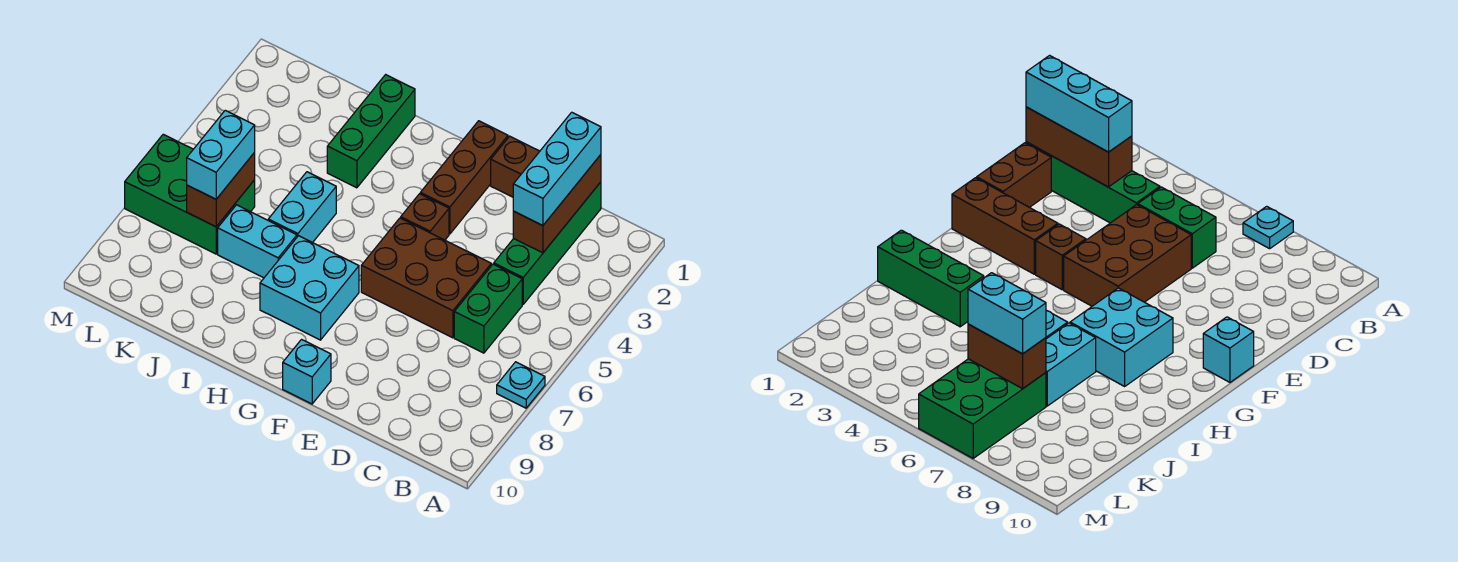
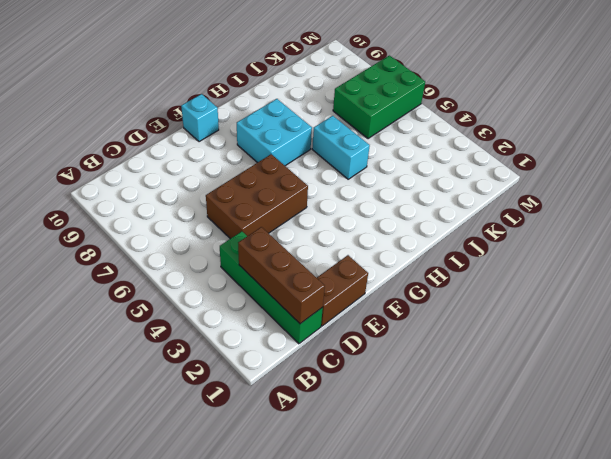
none -> cyan 1x1 plate [497,362,545,408]
none -> green 1x2 brick [454,264,522,353]
none -> brown 1x3 brick [420,121,508,234]

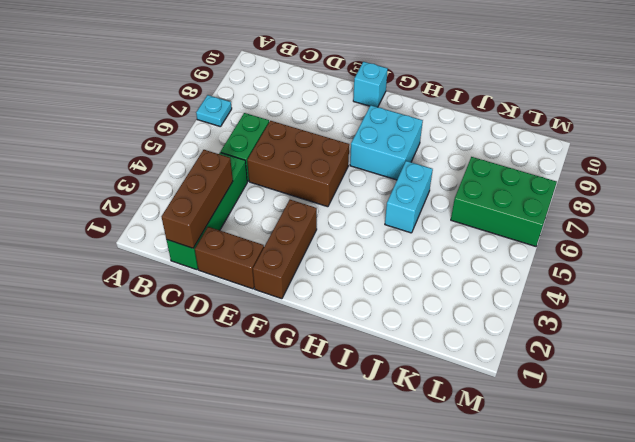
none -> brown 1x1 brick [401,194,449,240]
none -> green 1x3 brick [327,75,415,188]
none -> cyan 1x2 brick [218,205,297,278]

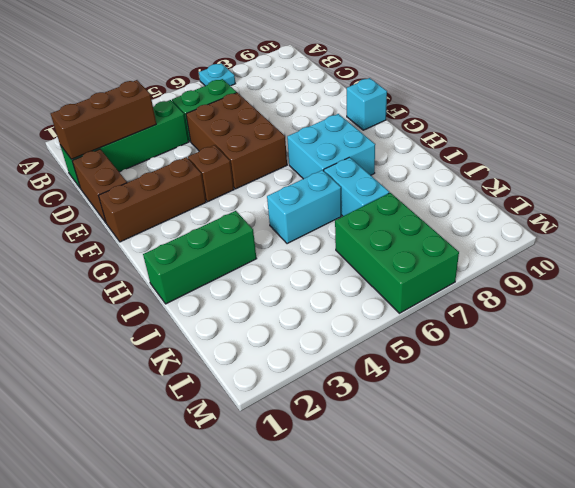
none -> brown 1x2 brick [187,153,255,227]
none -> cyan 1x3 brick [513,112,601,226]
none -> cyan 1x2 brick [187,110,255,199]

